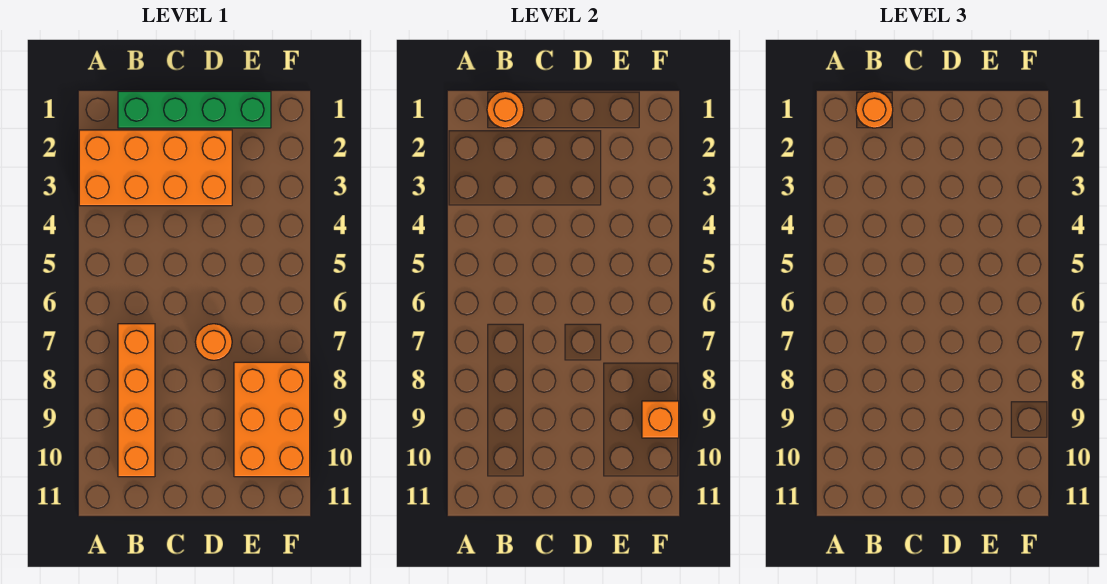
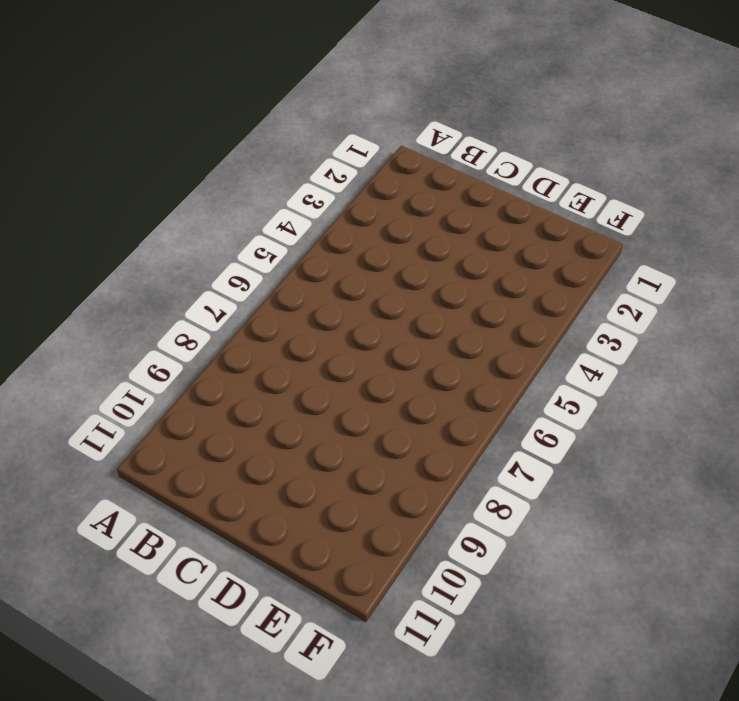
none -> orange 2x4 brick [79,130,232,206]
none -> green 1x4 brick [118,91,271,128]

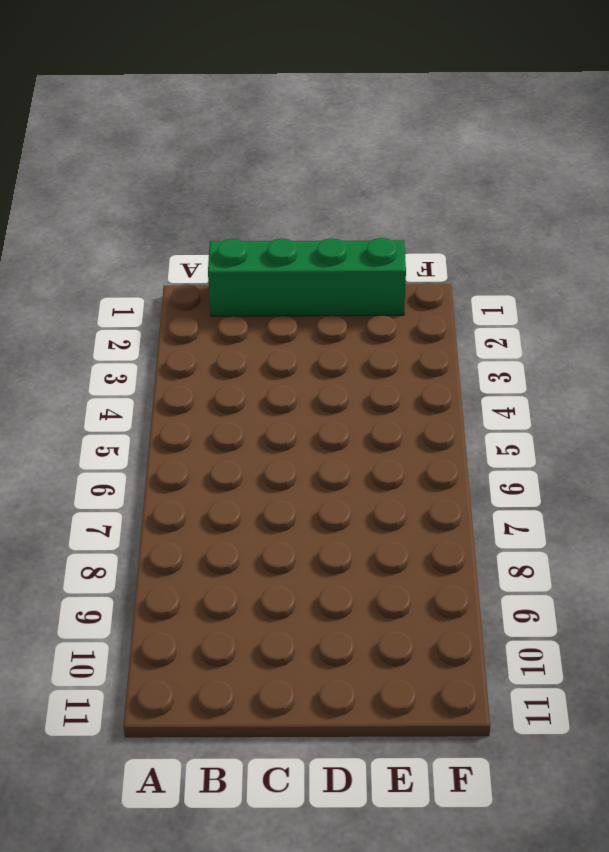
none -> orange 2x4 brick [79,130,232,206]
none -> orange 1x4 brick [118,324,155,477]

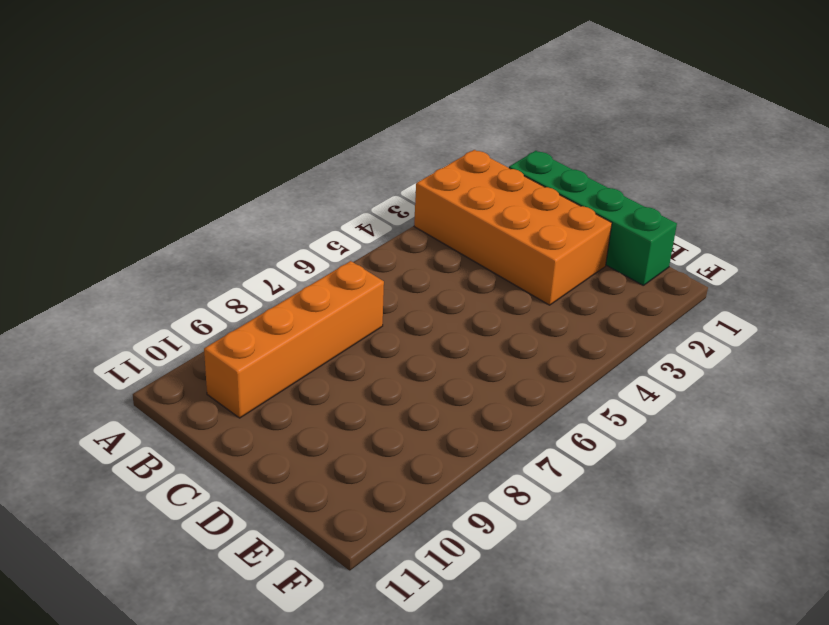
none -> orange 1x1 round brick [195,324,232,360]
none -> orange 2x3 brick [234,362,310,477]

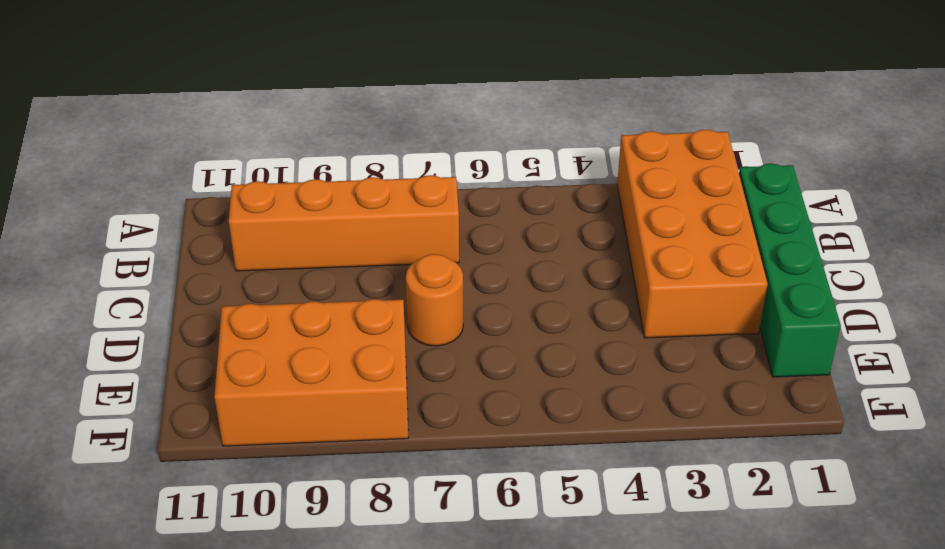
none -> orange 1x1 round brick [487,91,524,128]
none -> orange 1x1 brick [642,401,679,438]

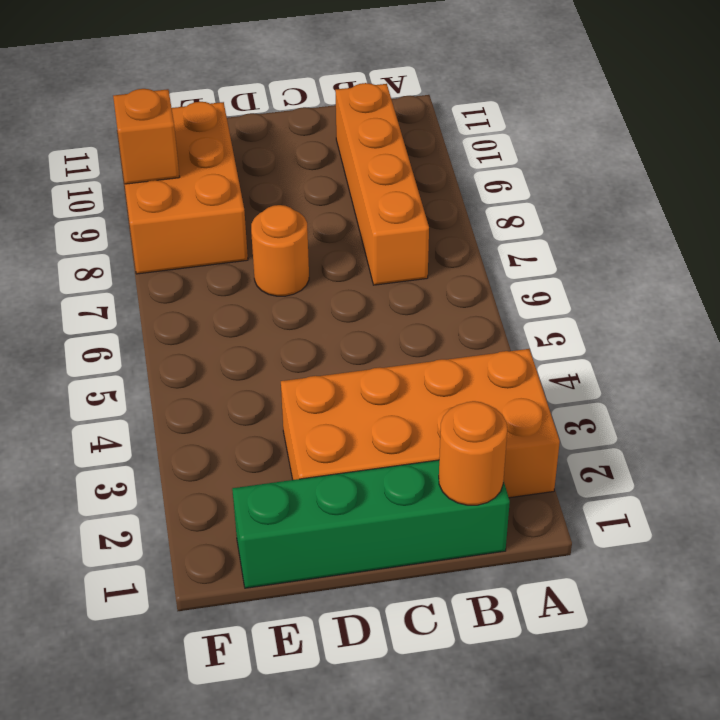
none -> orange 1x1 round brick [856,91,893,128]

